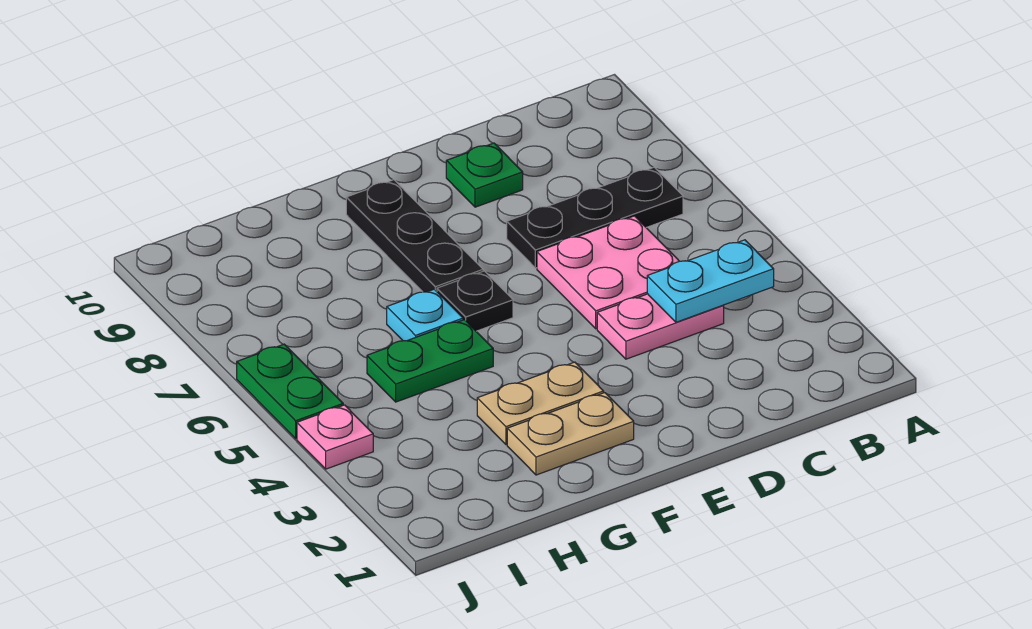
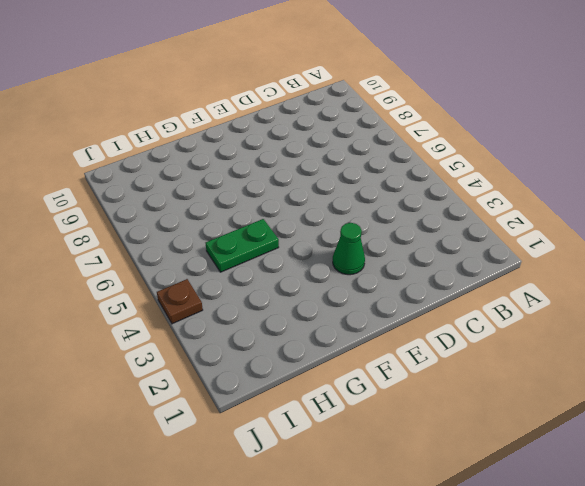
green 1x1 cone [333,223,365,275] -> none
brown 1x1 plate [157,279,203,324] -> pink 1x1 plate [297,405,373,469]
none -> black 1x3 plate [507,167,683,268]
none -> pink 1x2 plate [597,294,724,359]
none -> pink 2x2 plate [537,216,679,329]

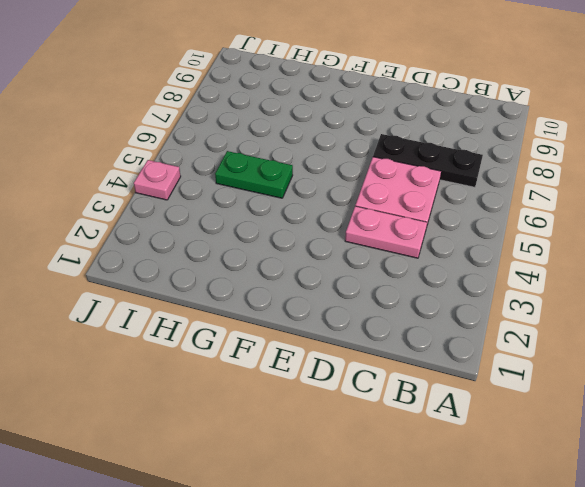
none -> green 1x1 plate [446,143,523,207]
none -> tan 1x2 plate [507,393,634,475]
none -> tan 1x2 plate [477,362,604,445]

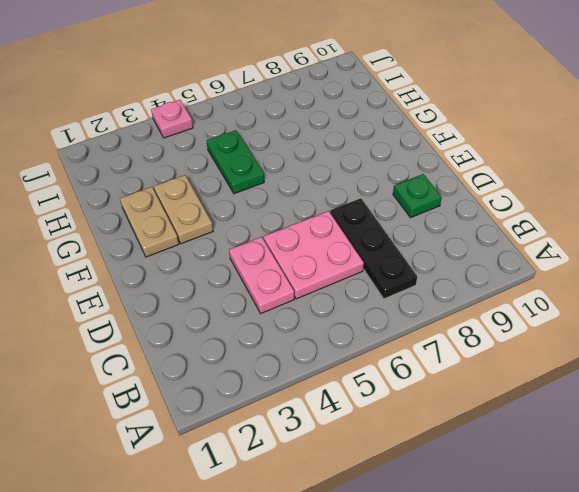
none -> black 1x1 plate [437,271,513,331]
none -> black 1x3 plate [346,180,483,292]
none -> cyan 1x1 plate [387,289,463,341]

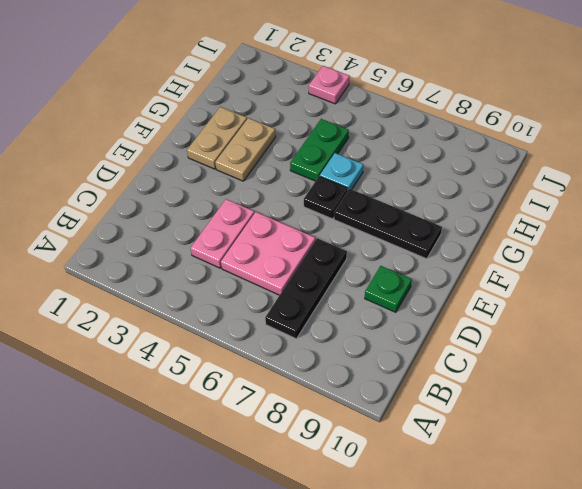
none -> green 1x2 plate [237,344,343,439]
none -> cyan 1x2 plate [647,240,774,322]

